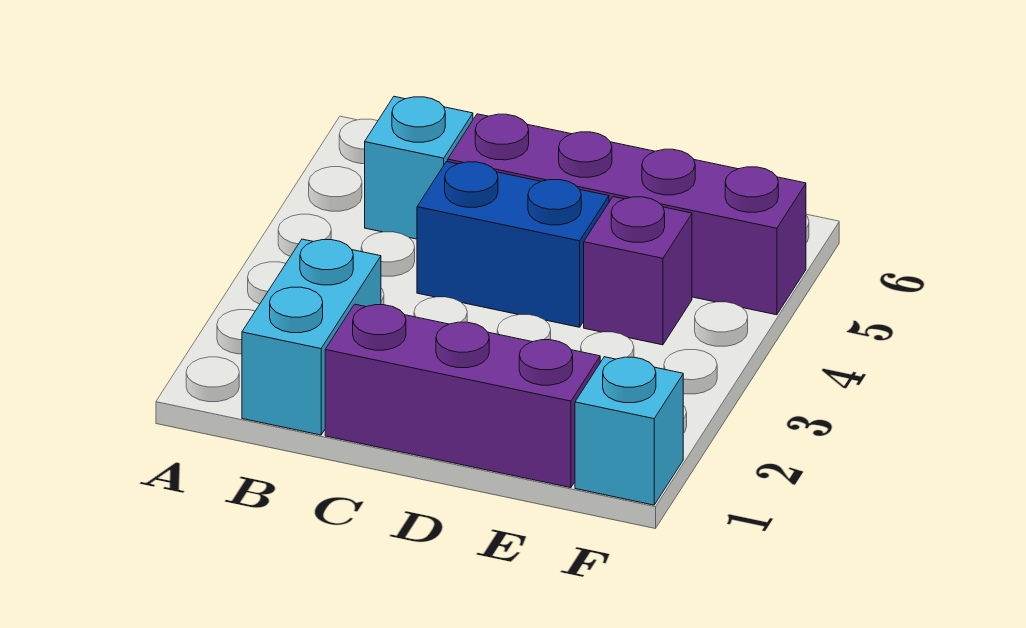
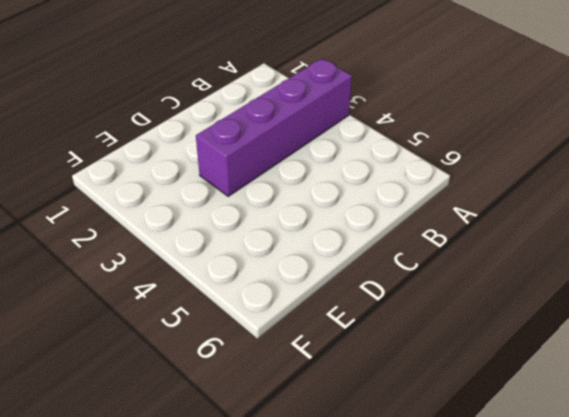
purple 1x4 brick [196,59,352,196] -> purple 1x4 brick moved to [448,114,806,315]
none -> cyan 1x2 brick [242,239,381,435]
none -> cyan 1x1 brick [365,97,473,239]

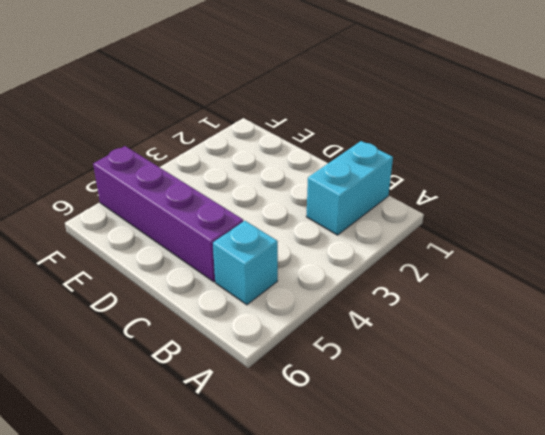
none -> purple 1x3 brick [325,304,600,488]
none -> blue 1x2 brick [417,162,609,327]

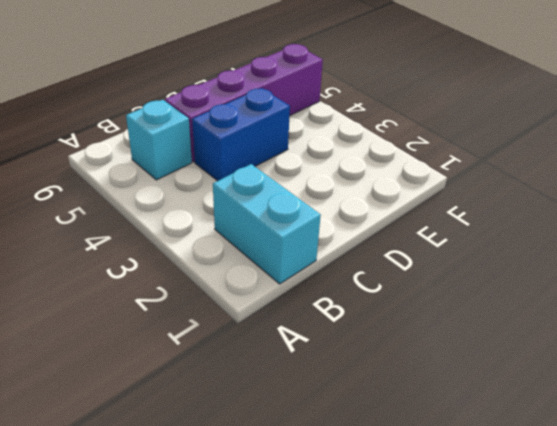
none -> purple 1x3 brick [325,304,600,488]
none -> purple 1x1 brick [584,197,692,345]

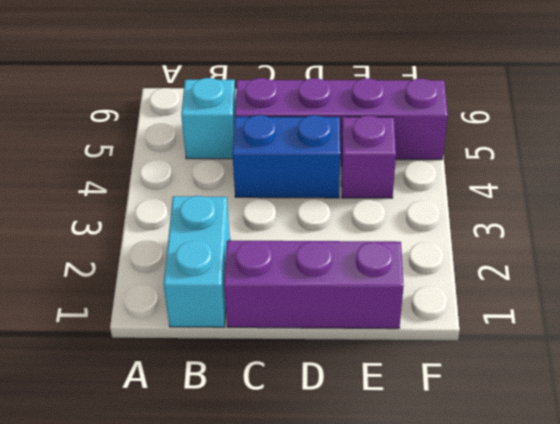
none -> cyan 1x1 brick [575,357,683,505]

